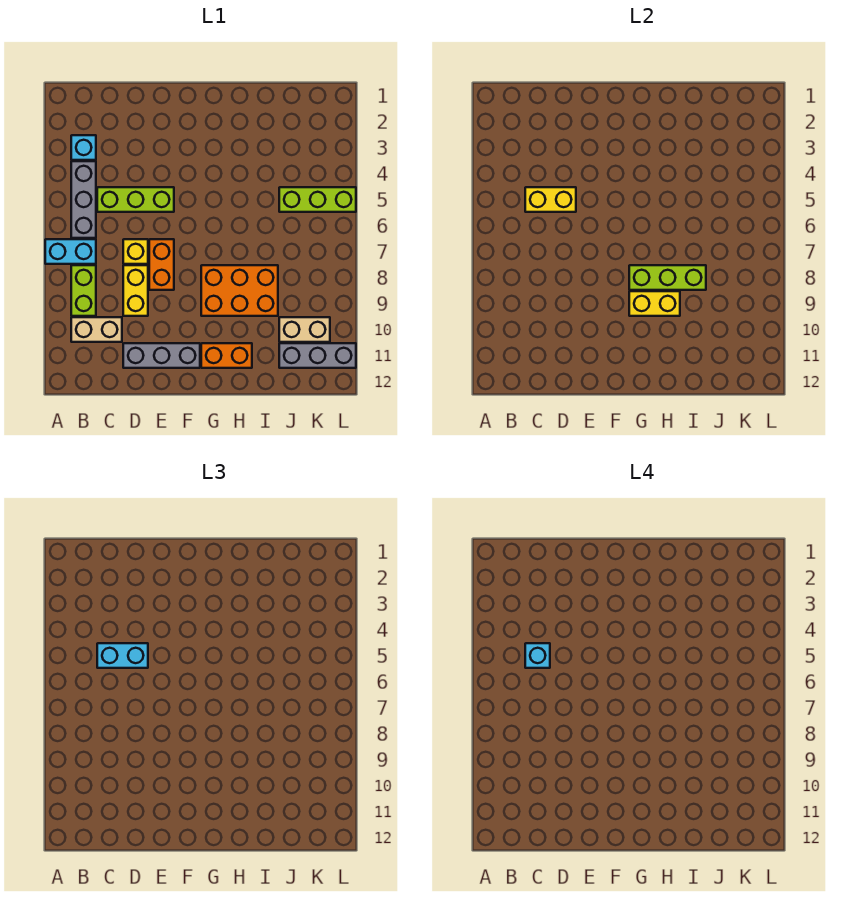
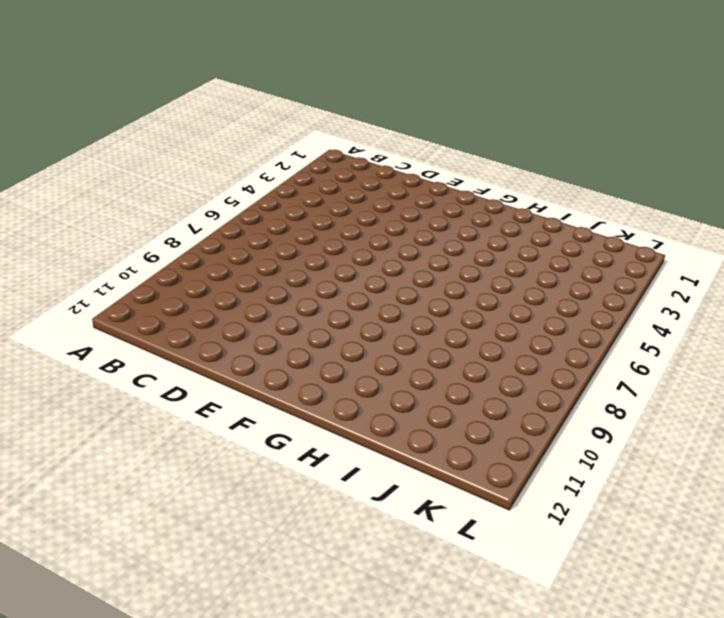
none -> cyan 1x2 brick [45,239,96,264]
none -> cyan 1x1 brick [71,135,96,160]
none -> grey 1x3 brick [71,161,96,238]

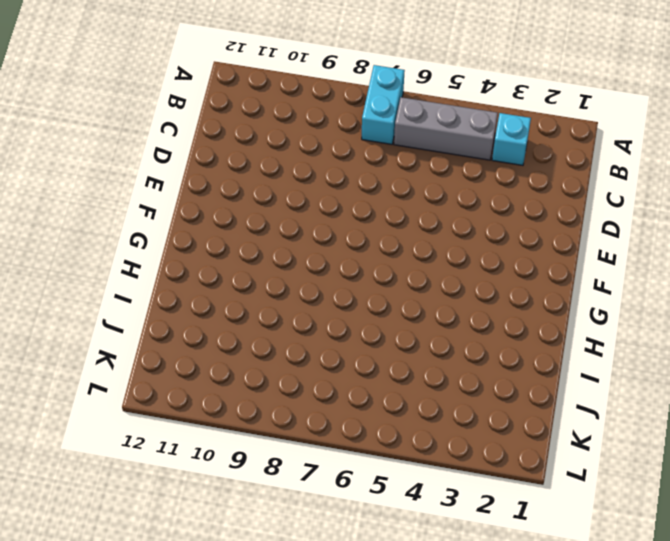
none -> lime 1x2 brick [71,265,96,316]
none -> tan 1x2 brick [71,317,122,342]
none -> lime 1x3 brick [97,187,174,212]

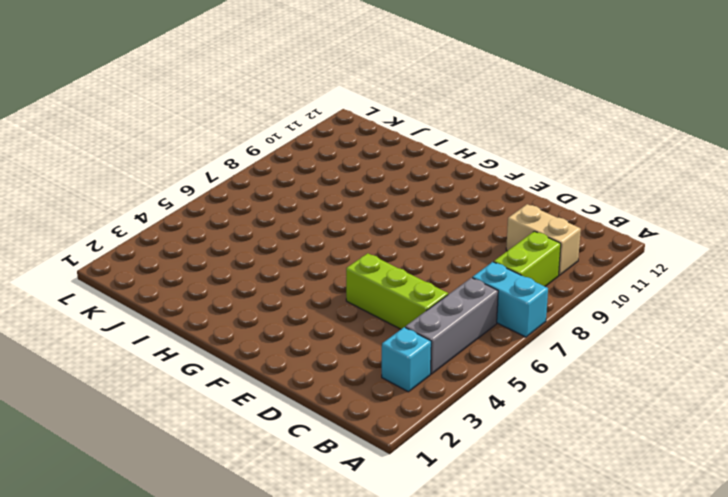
none -> yellow 1x1 brick [123,239,148,264]
none -> yellow 1x2 brick [123,265,148,316]
none -> grey 1x3 brick [123,343,200,368]

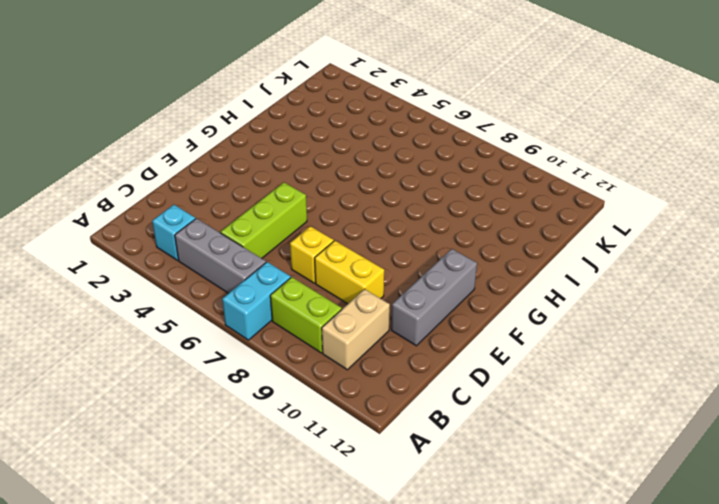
none -> orange 1x2 brick [149,239,174,290]
none -> orange 2x3 brick [201,265,278,316]
none -> orange 1x2 brick [201,343,252,368]

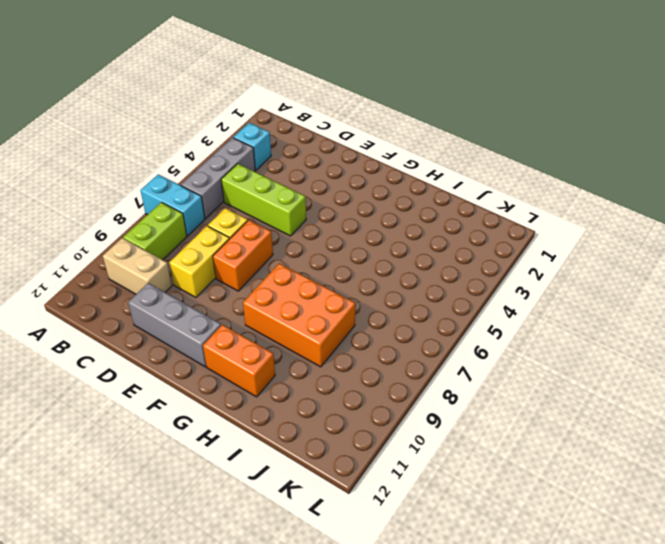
none -> lime 1x3 brick [279,187,356,212]
none -> tan 1x2 brick [279,317,330,342]
none -> grey 1x3 brick [279,343,356,368]

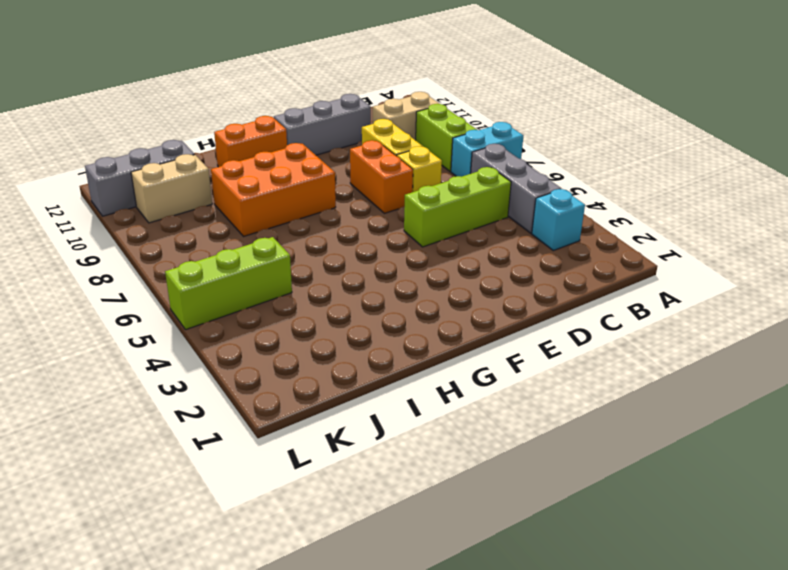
none -> yellow 1x2 brick [525,187,576,212]
none -> lime 1x3 brick [629,265,706,290]
none -> yellow 1x2 brick [629,291,680,316]

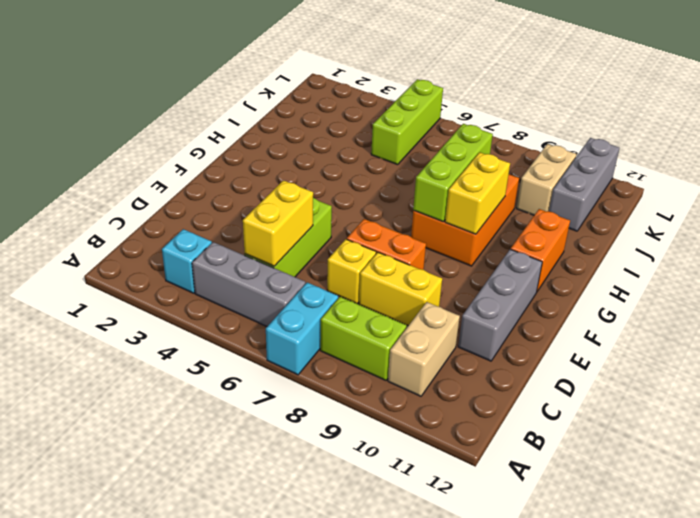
none -> cyan 1x2 brick [97,643,148,668]
none -> cyan 1x1 brick [525,643,550,668]

